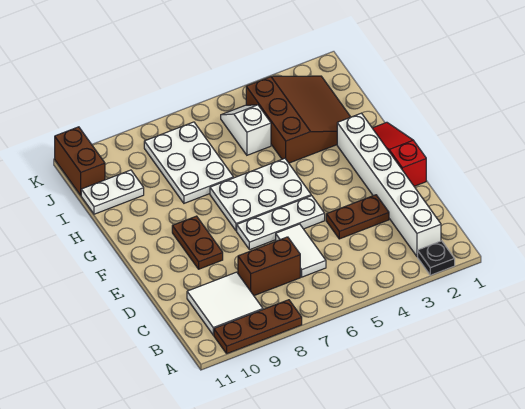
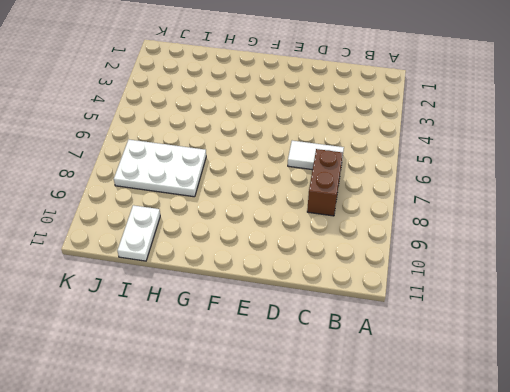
none -> black 1x1 plate [418,241,455,275]
none -> brown 1x3 plate [214,300,302,354]
none -> white 1x6 brick [337,113,441,257]

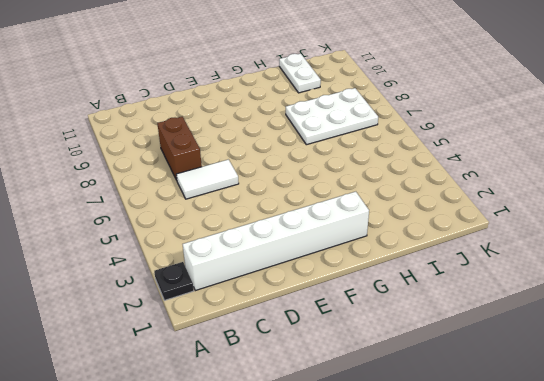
none -> brown 1x3 plate [214,300,302,354]
none -> white 2x2 tile [187,272,263,335]
none -> brown 1x2 plate [326,195,389,239]

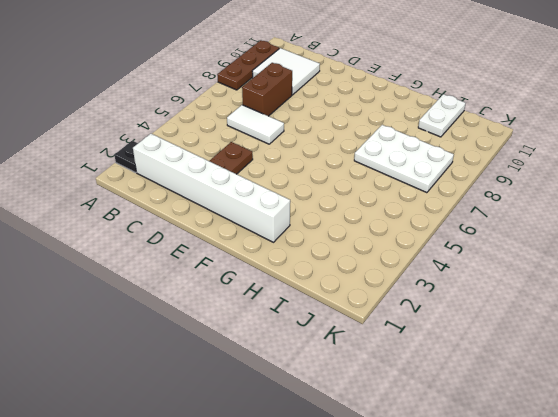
none -> red 1x3 slope [373,122,426,186]
none -> white 1x3 plate [237,196,325,250]
none -> brown 1x2 plate [172,216,223,269]

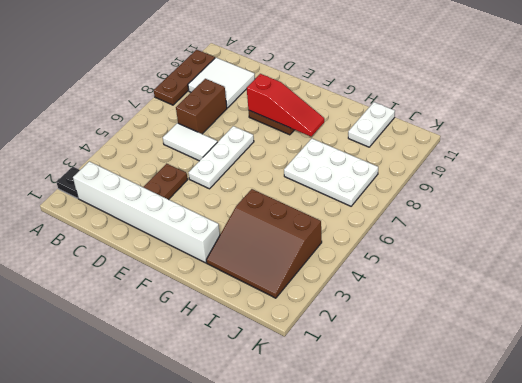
red 1x3 slope [247,74,324,136] -> red 1x3 slope moved to [373,122,426,186]
none -> white 2x3 plate [210,158,311,231]
none -> white 1x2 slope [221,105,271,155]
none -> brown 1x2 brick [55,127,105,195]

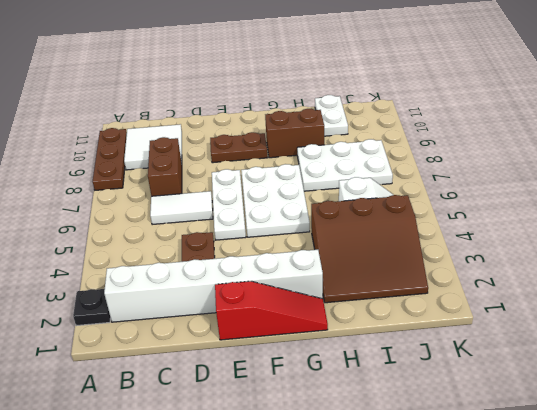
brown 1x2 brick [265,109,324,158] -> brown 1x2 brick moved to [55,127,105,195]

